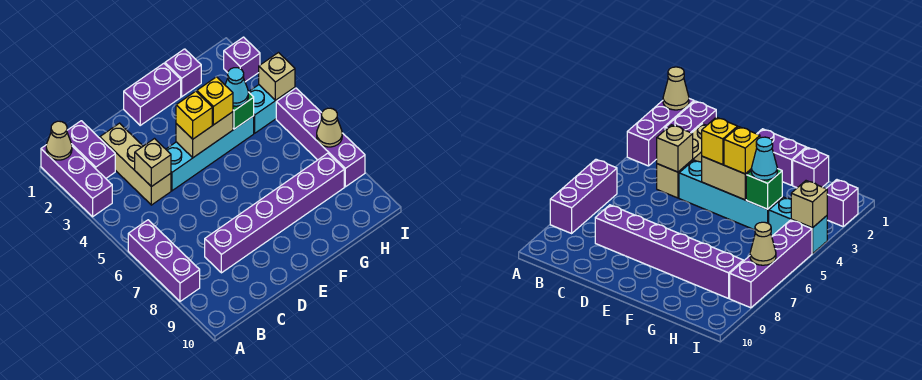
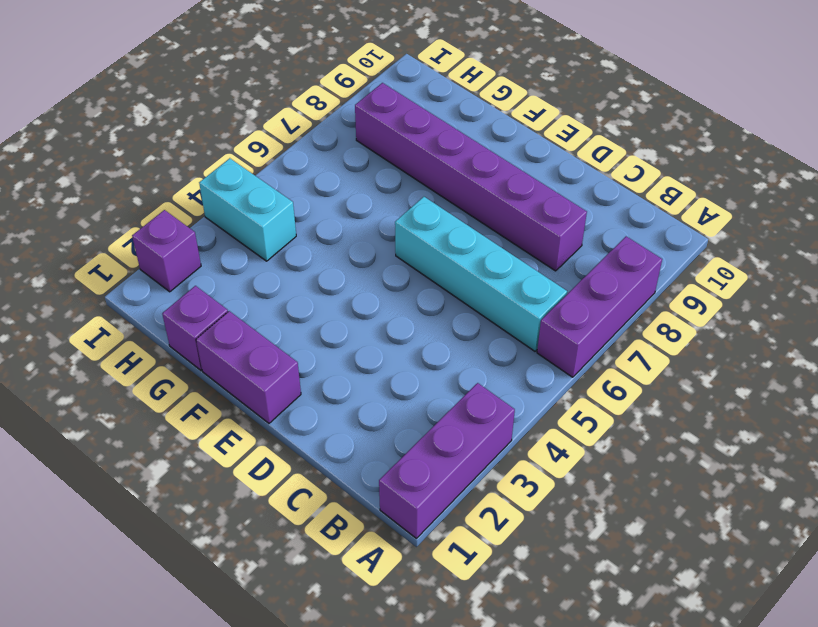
cyan 1x4 brick [395,197,567,351] -> cyan 1x4 brick moved to [166,116,254,191]
none -> purple 1x2 brick [67,121,115,178]
none -> tan 1x3 brick [100,123,171,205]
none -> purple 1x4 brick [276,88,365,187]

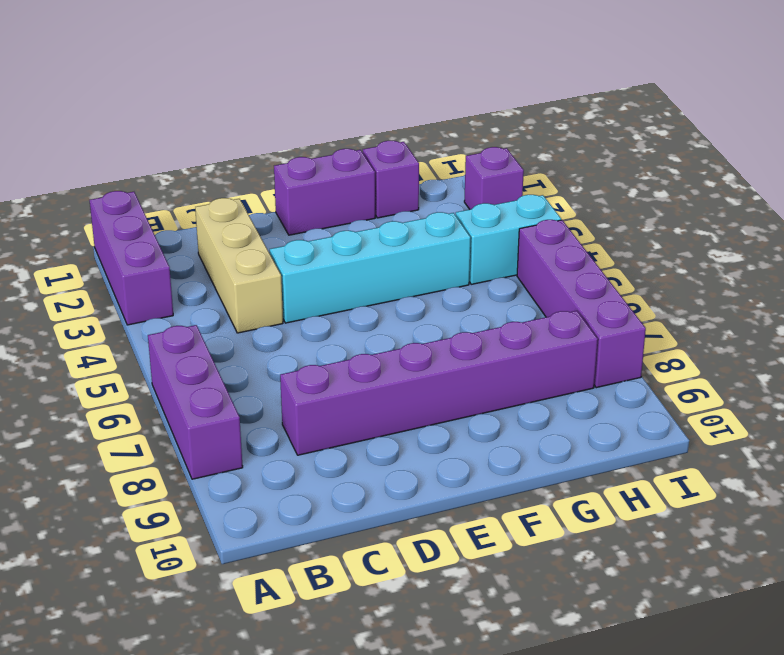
none -> purple 1x2 brick [67,121,115,178]
none -> tan 1x1 cone [46,121,72,160]
none -> tan 1x1 brick [135,139,171,187]

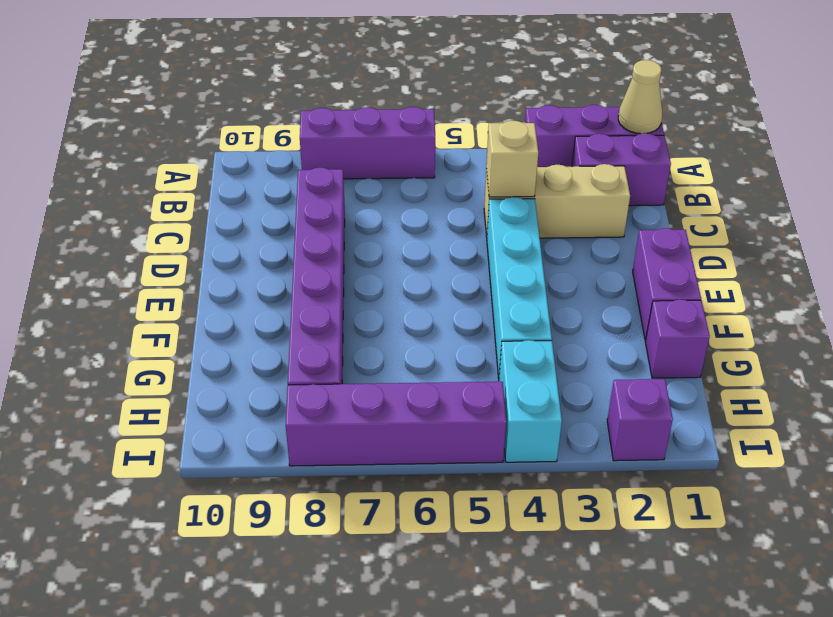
none -> tan 1x2 brick [176,112,233,158]
none -> green 1x1 brick [233,92,254,129]
none -> tan 1x1 brick [259,53,295,101]

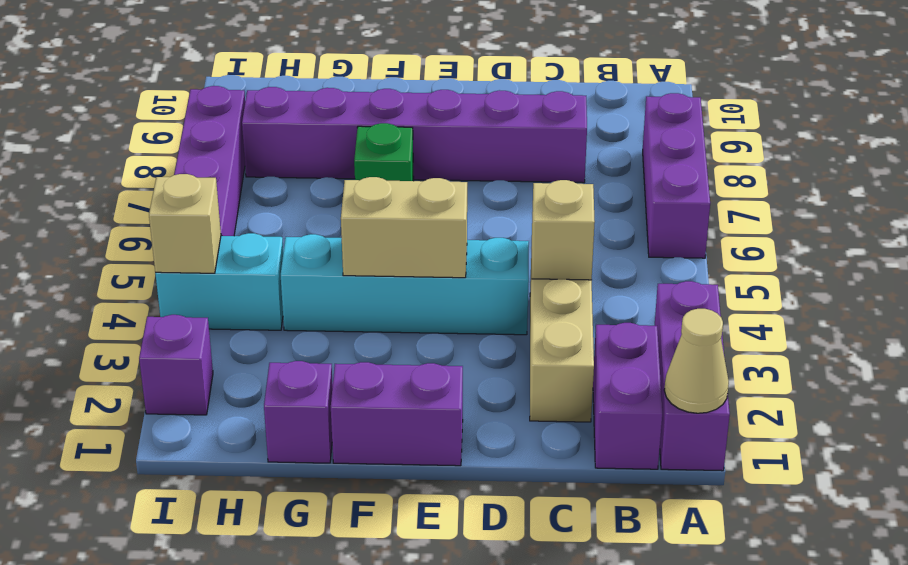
green 1x1 brick [354,123,414,181] -> green 1x1 brick moved to [233,92,254,129]
none -> tan 1x1 cone [317,108,342,147]
none -> yellow 1x1 brick [176,91,212,139]
none -> yellow 1x1 brick [197,77,233,125]

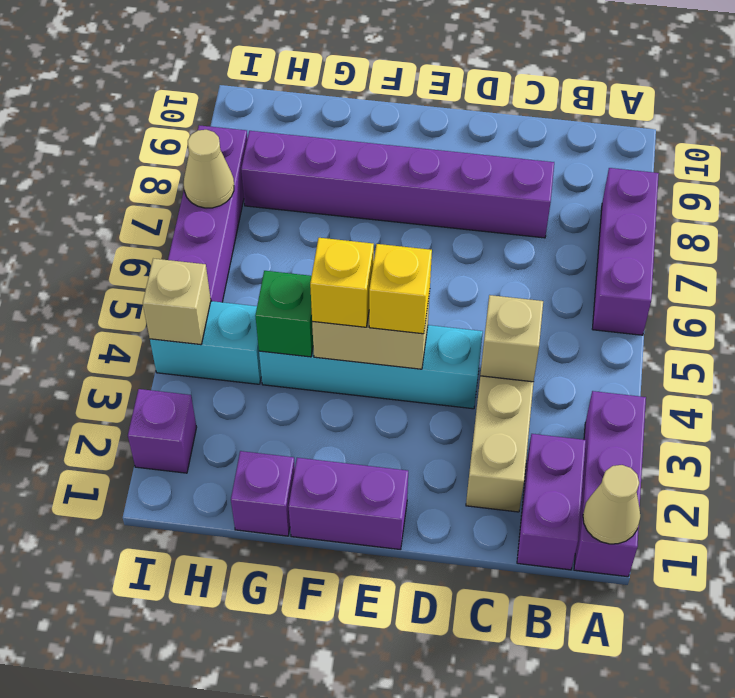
none -> cyan 1x1 cone [225,68,248,106]

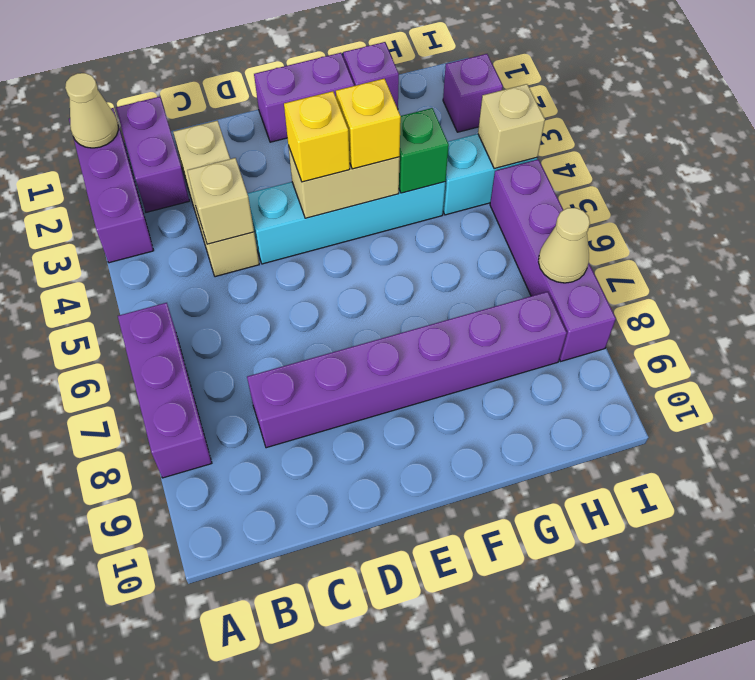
none -> cyan 1x1 cone [225,68,248,106]

